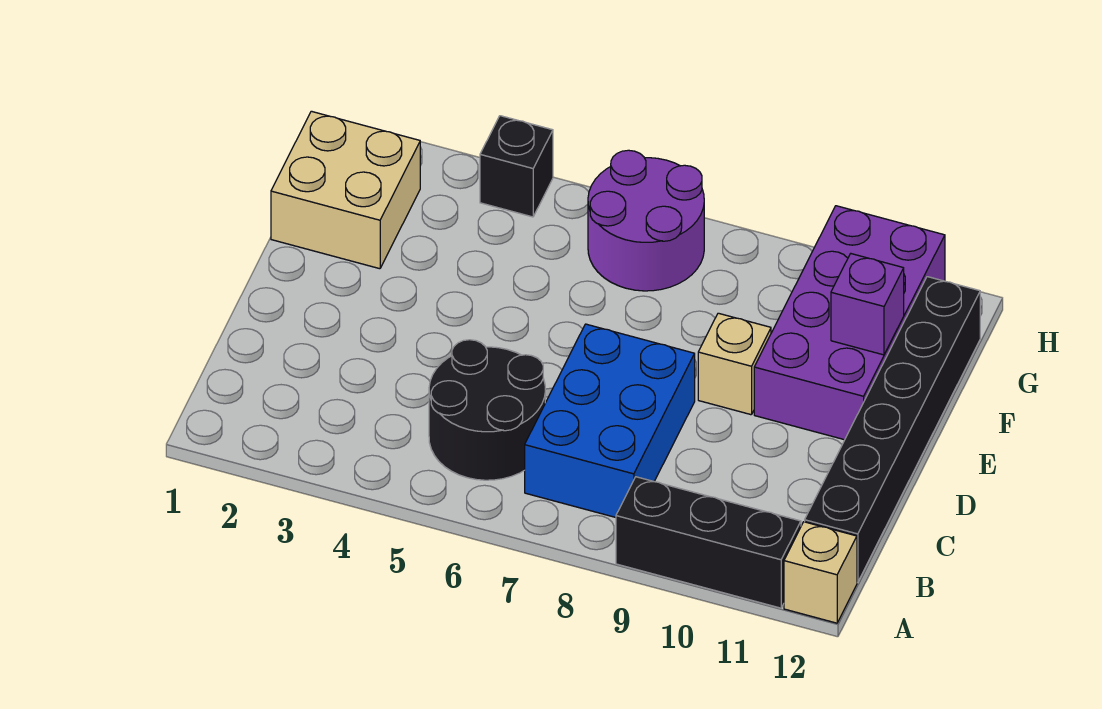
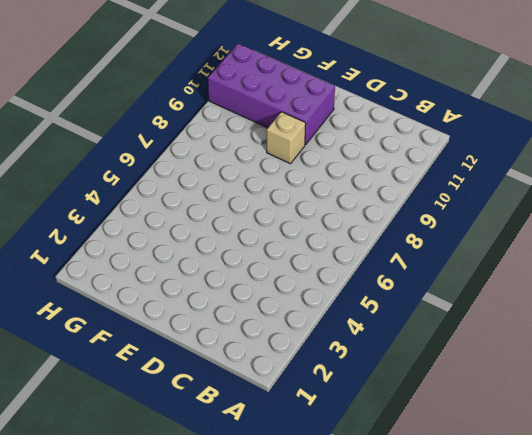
none -> black 1x3 brick [616,477,801,608]
none -> tan 1x1 brick [784,522,857,623]

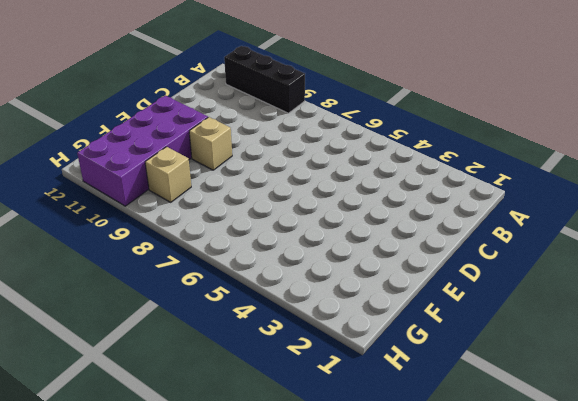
tan 1x1 brick [145,147,191,202] -> tan 1x1 brick moved to [784,522,857,623]
none -> black 2x2 round brick [429,340,545,480]
none -> blue 2x3 brick [525,324,695,517]

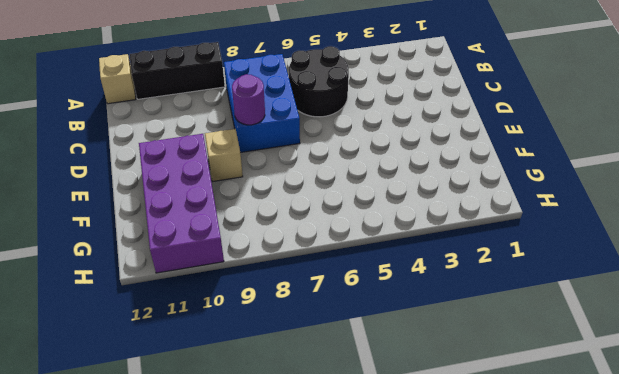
purple 1x1 round brick [232,74,265,125] -> none
none -> black 1x6 brick [805,277,980,582]
none -> tan 2x2 brick [271,111,420,269]

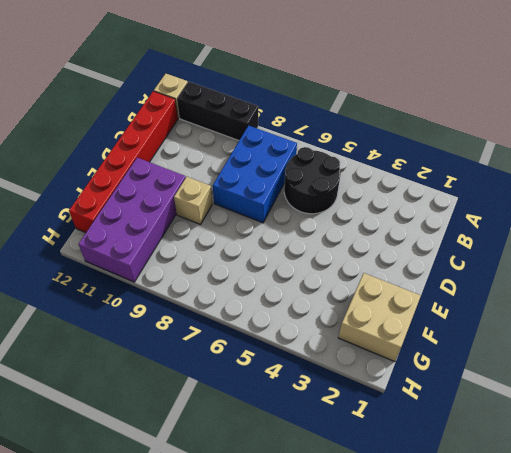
red 1x6 brick [69,91,178,233] -> black 1x6 brick [805,277,980,582]
none -> purple 2x2 round brick [588,150,704,291]
none -> black 1x1 brick [480,116,553,217]

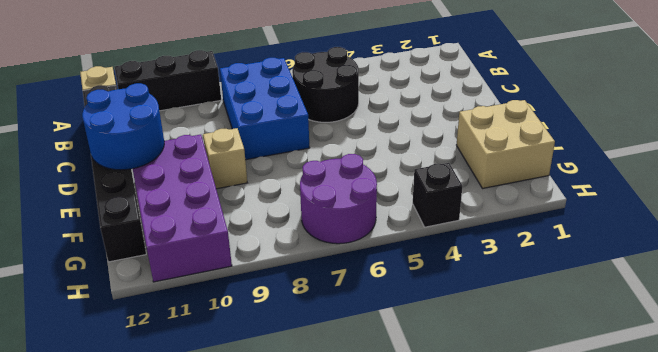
blue 2x2 round brick [82,83,164,170] -> none
none -> purple 1x1 brick [831,254,904,355]

